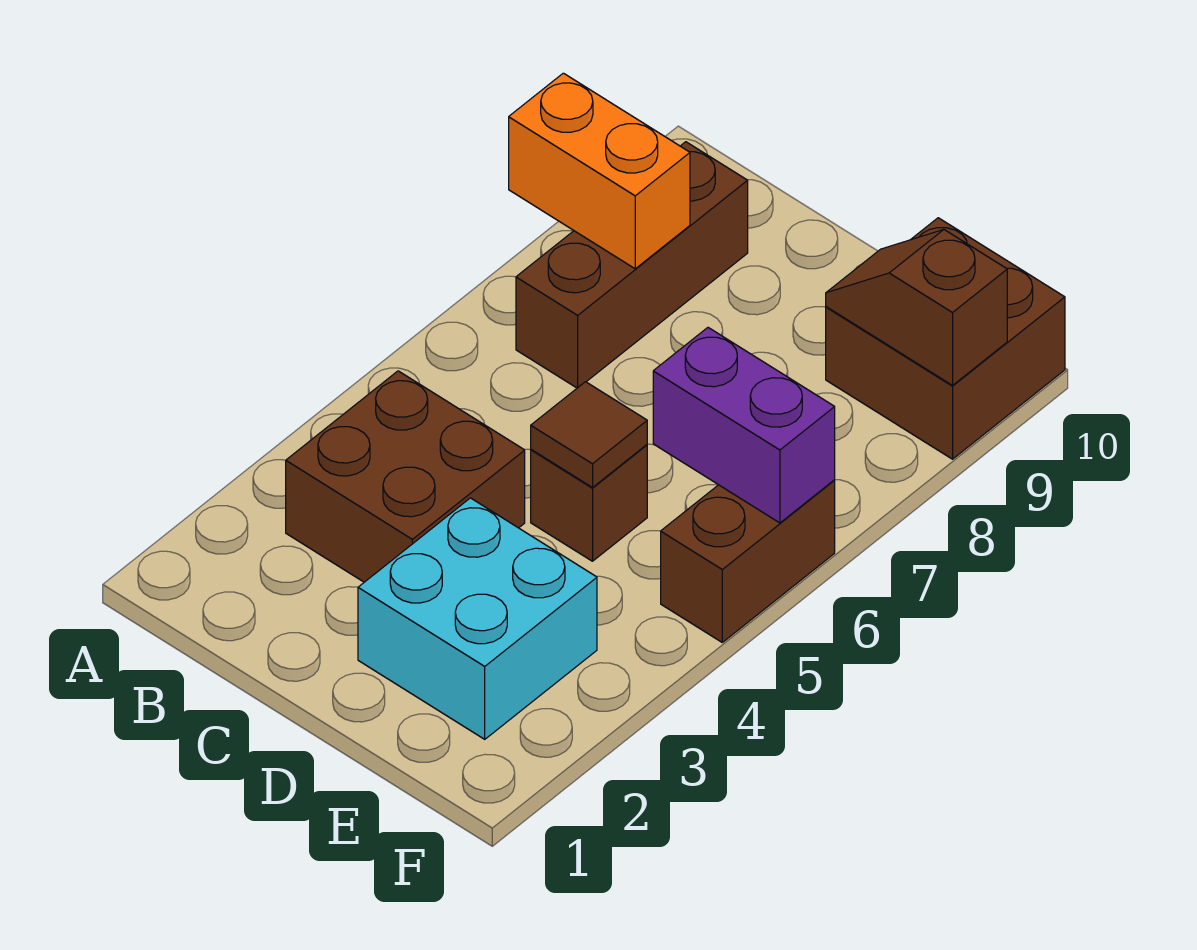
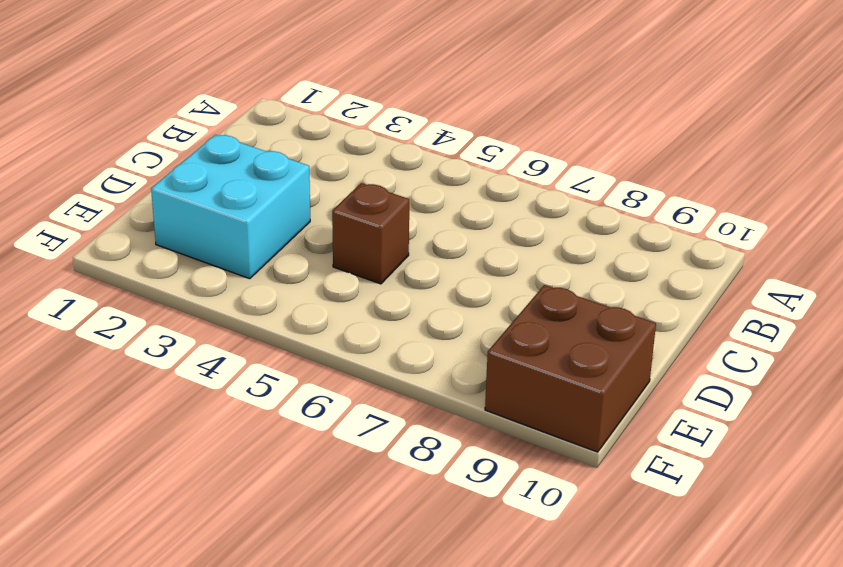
none -> brown 2x2 brick [286,371,525,582]
none -> brown 1x3 brick [516,142,748,388]

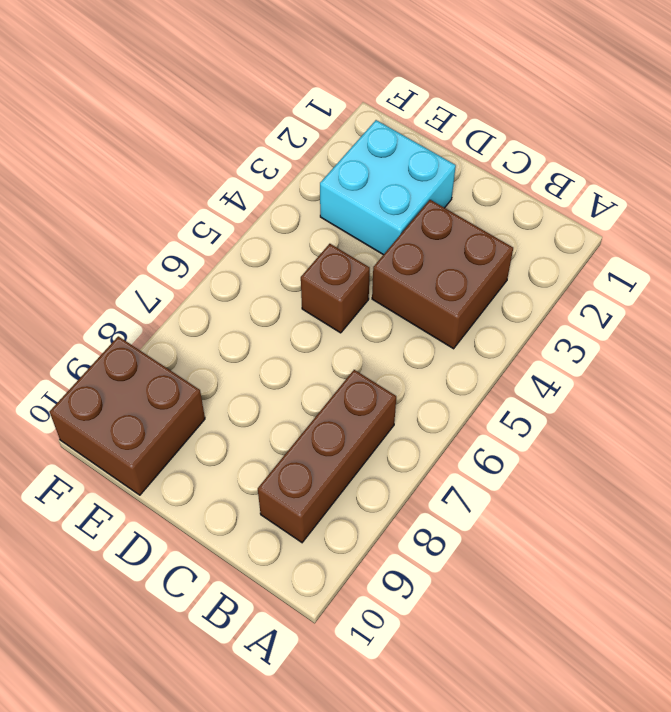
none -> brown 1x2 brick [661,480,835,642]
none -> orange 1x2 brick [509,73,690,269]

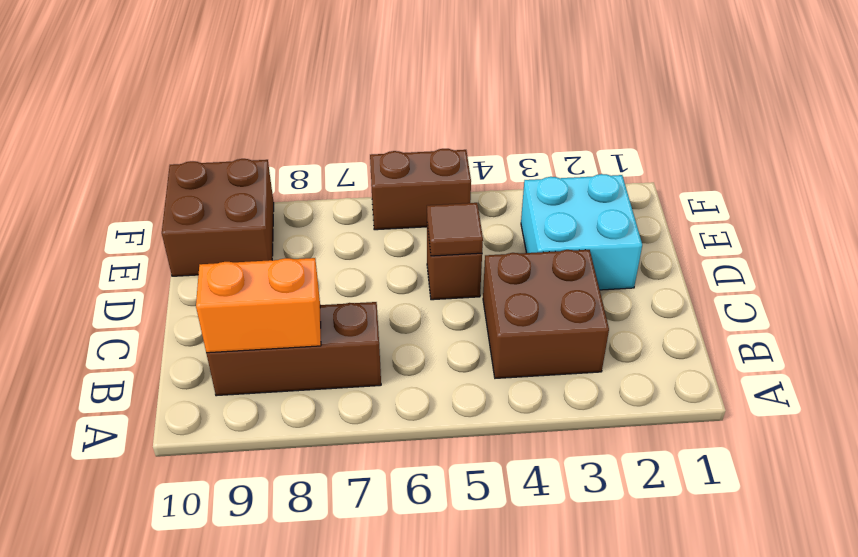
orange 1x2 brick [196,258,321,353] -> orange 1x2 brick turned to [509,73,690,269]
none -> purple 1x2 brick [653,328,835,523]
none -> brown 1x2 slope [826,230,1007,385]

